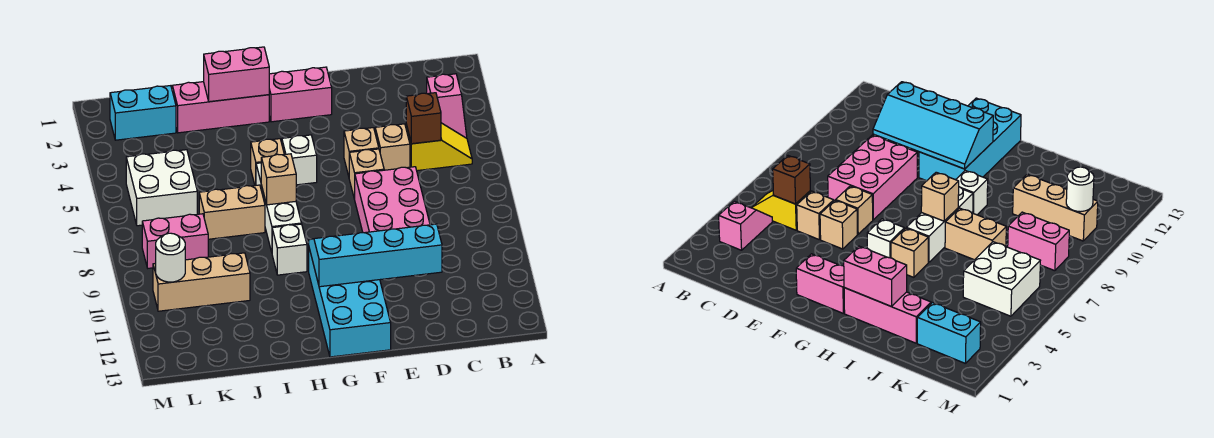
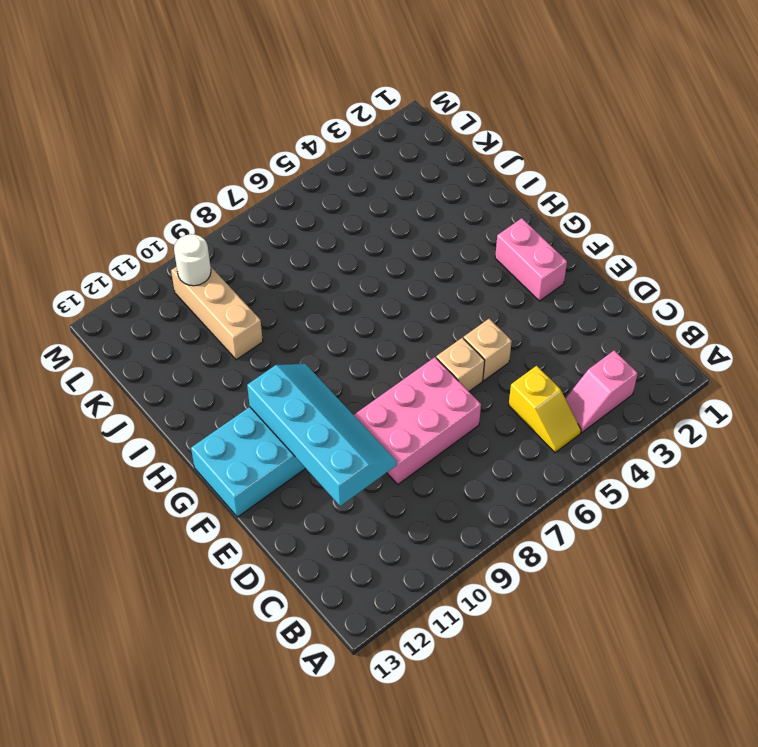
none -> tan 1x1 brick [375,124,410,170]
none -> white 1x1 brick [282,135,317,185]
none -> pink 1x3 brick [172,82,269,133]

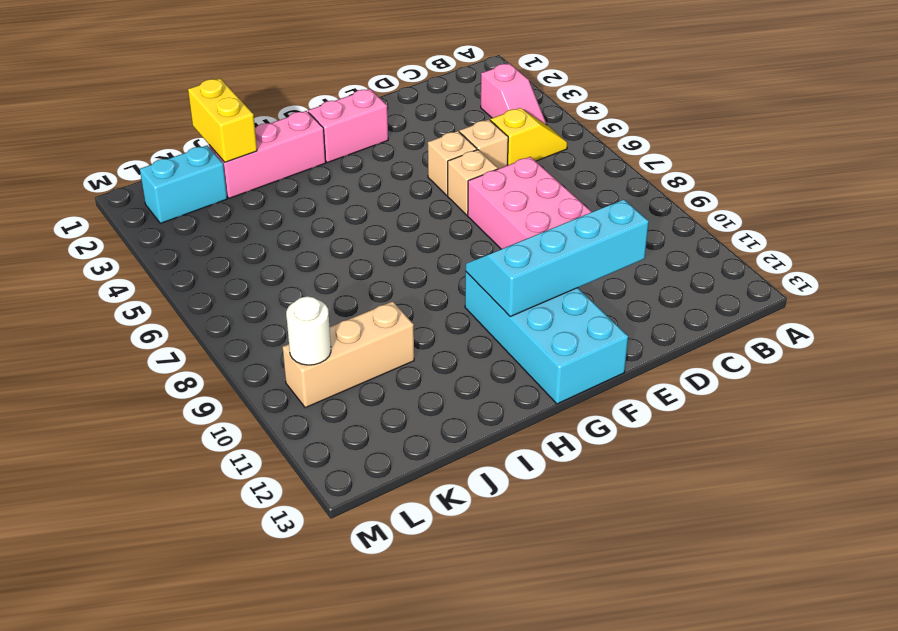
yellow 1x2 brick [188,79,257,162] -> none
none -> white 1x1 brick [282,135,317,185]
none -> tan 1x1 brick [251,139,284,186]
none -> white 1x3 brick [256,163,302,252]

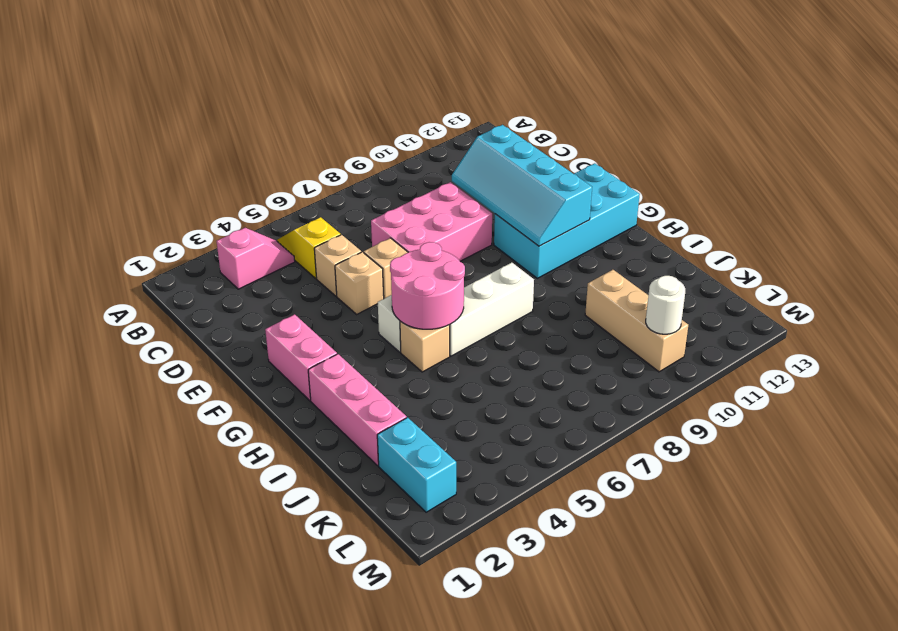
pink 2x2 round brick [390,242,465,329] -> none
none -> white 1x1 brick [272,224,307,275]
none -> tan 1x2 brick [199,185,265,239]
none -> white 2x2 brick [126,150,197,226]

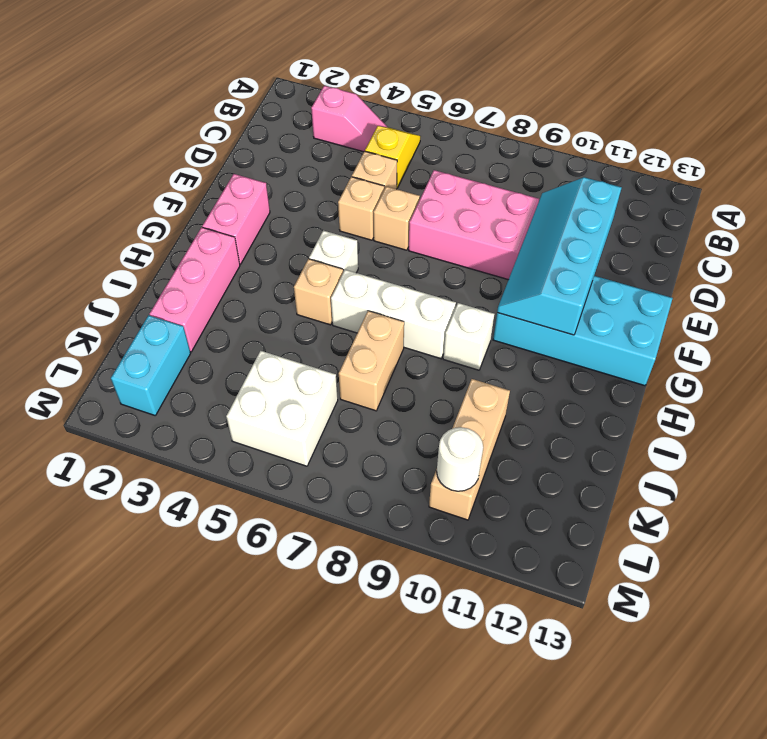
none -> pink 1x2 brick [142,214,208,268]
none -> brown 1x1 brick [406,93,441,144]
none -> pink 1x2 brick [204,47,269,102]

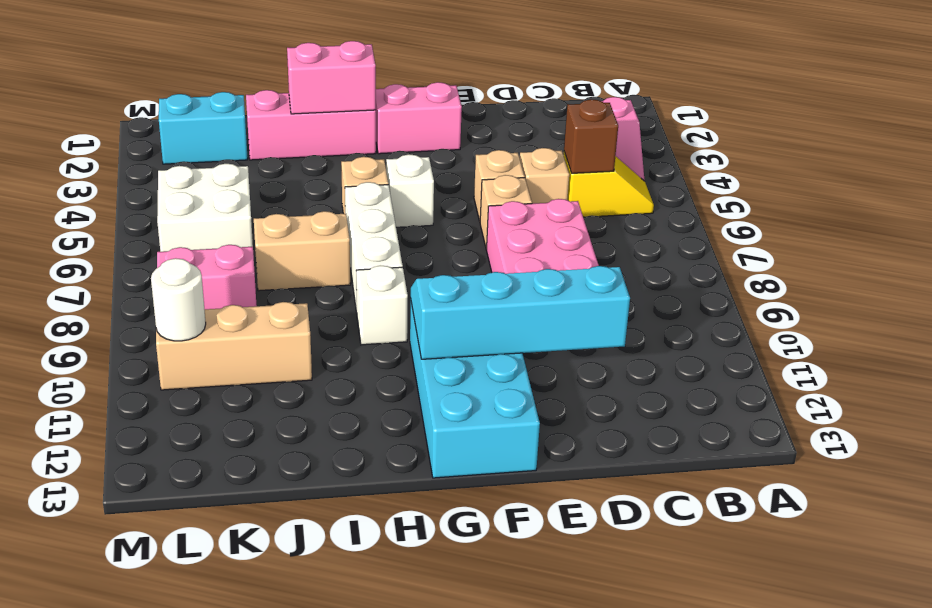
none -> tan 1x1 brick [261,154,296,205]

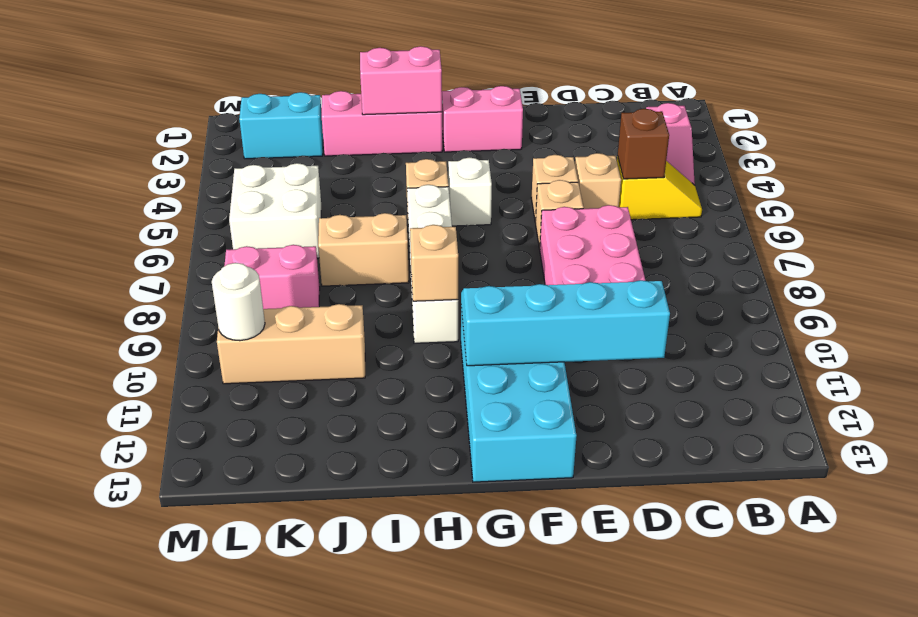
tan 1x1 brick [410,225,458,301] -> tan 1x1 brick moved to [261,154,296,205]

